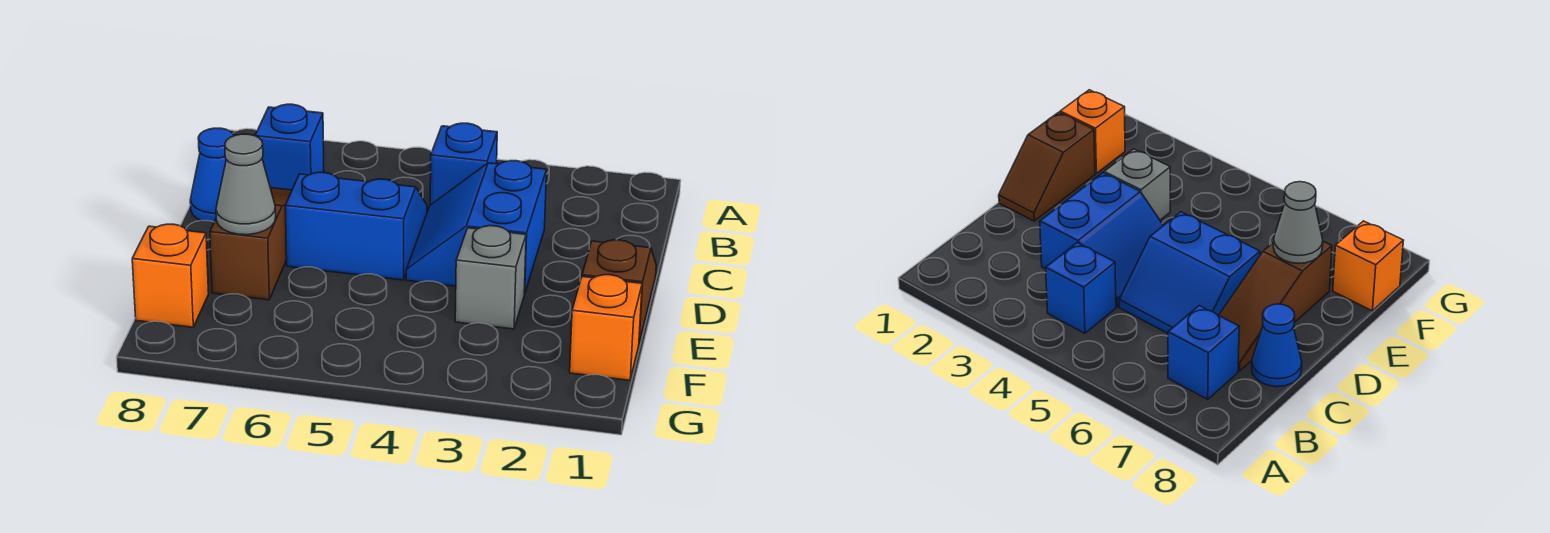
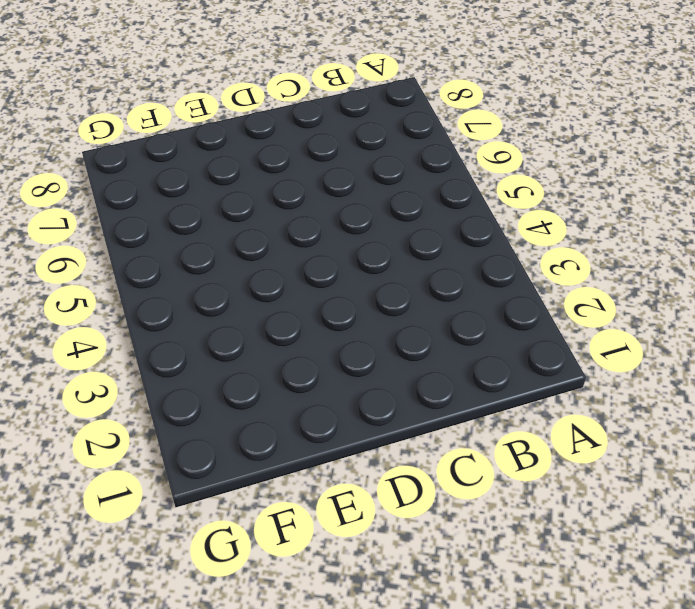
none -> blue 1x1 brick [430,123,497,205]
none -> blue 1x1 brick [255,104,324,190]

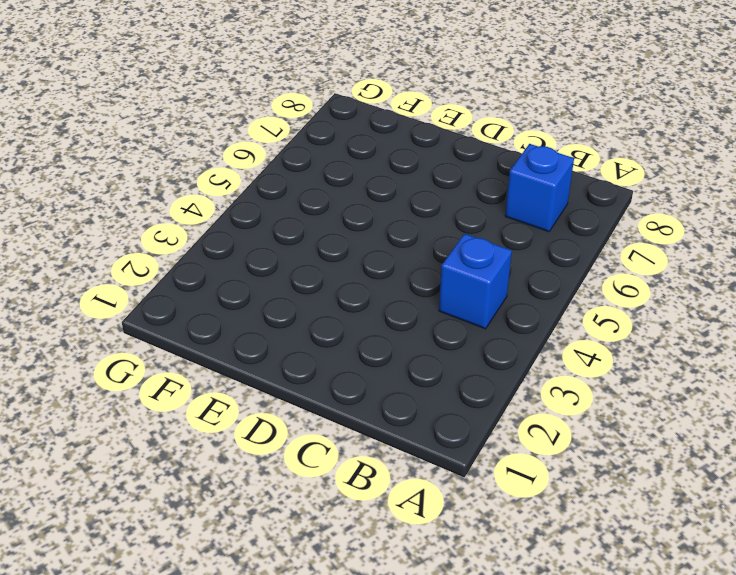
none -> blue 2x2 slope [406,161,547,294]
none -> blue 2x2 slope [285,172,427,280]

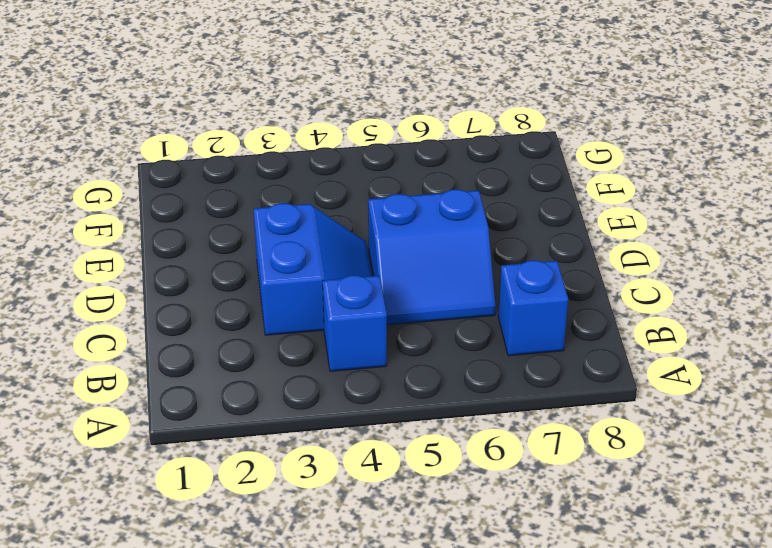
none -> brown 1x3 slope [210,188,292,300]
none -> blue 1x1 cone [190,128,234,222]

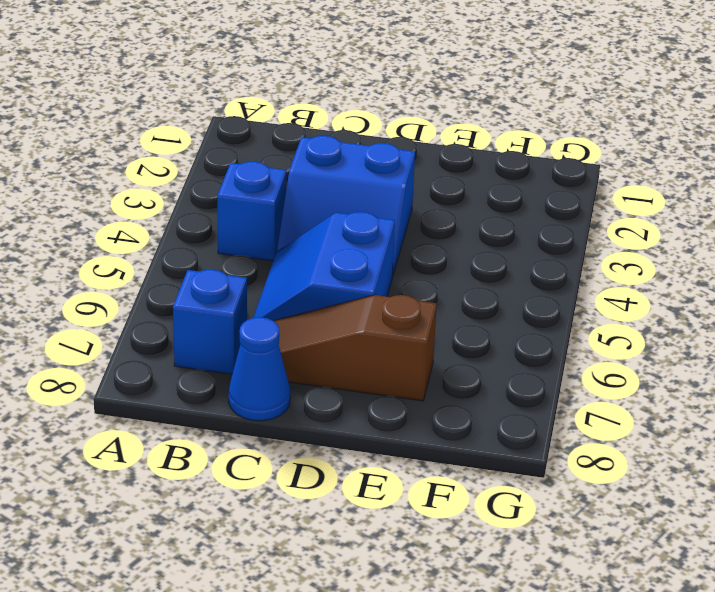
none -> brown 1x2 slope [582,240,656,342]
none -> grey 1x1 brick [455,226,526,329]

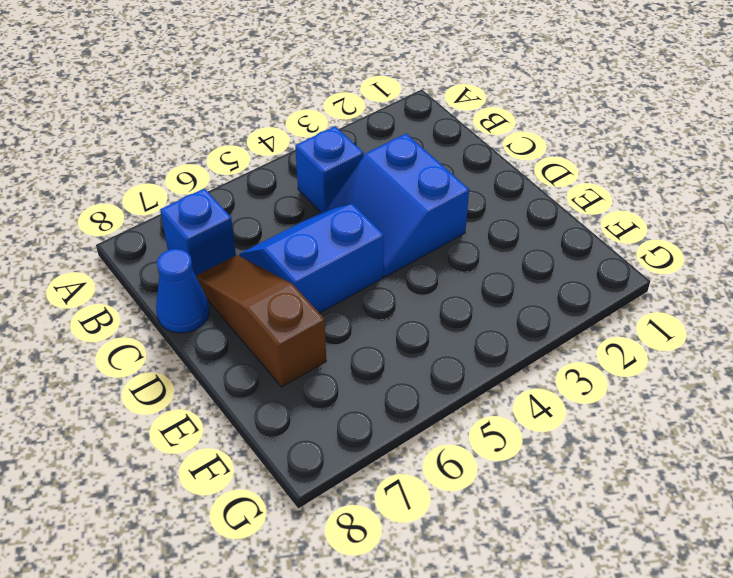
none -> brown 1x2 slope [582,240,656,342]
none -> grey 1x1 brick [455,226,526,329]

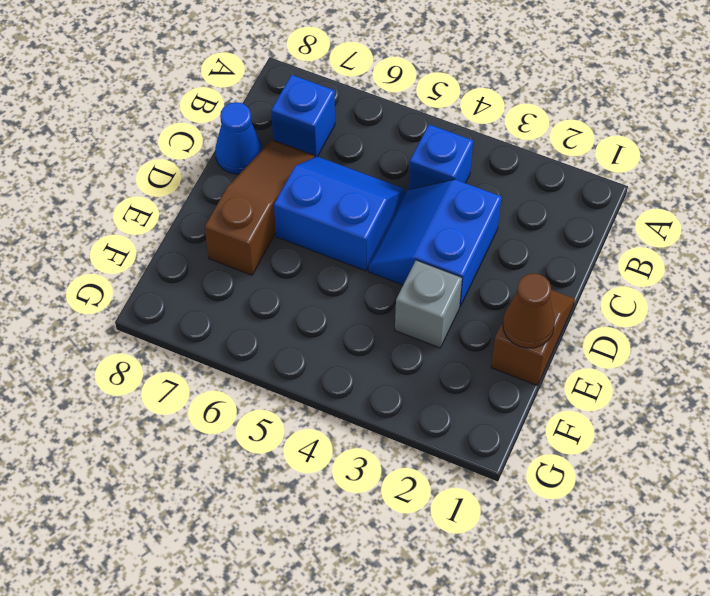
brown 1x1 cone [503,273,555,348] -> none
none -> orange 1x1 brick [570,275,642,380]
none -> orange 1x1 brick [132,224,209,327]

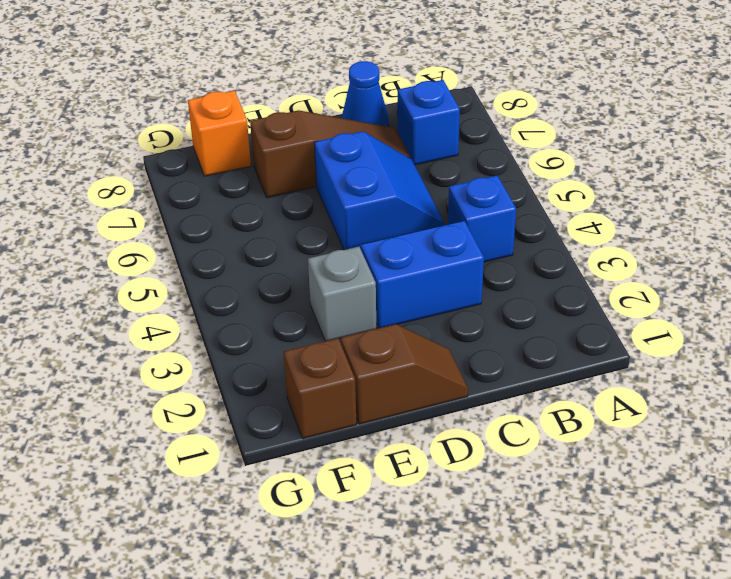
brown 1x1 brick [284,338,356,439] -> orange 1x1 brick [570,275,642,380]
none -> grey 1x1 cone [216,134,276,235]

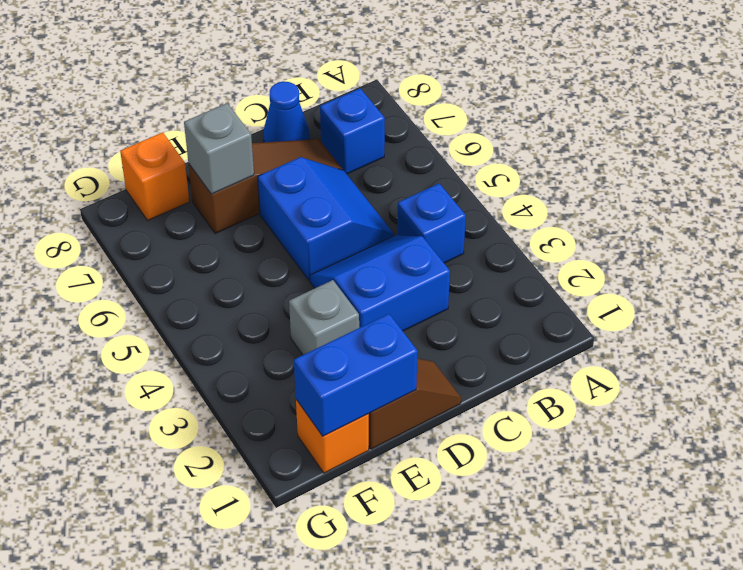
blue 1x2 brick [294,314,418,436] -> none
grey 1x1 brick [184,103,254,194] -> grey 1x1 cone [216,134,276,235]

